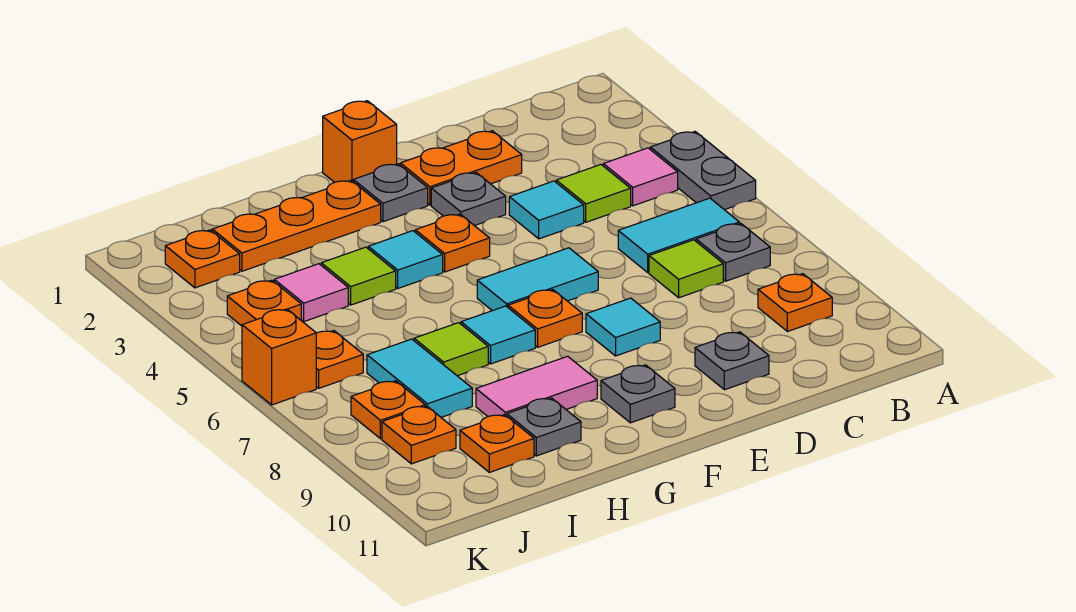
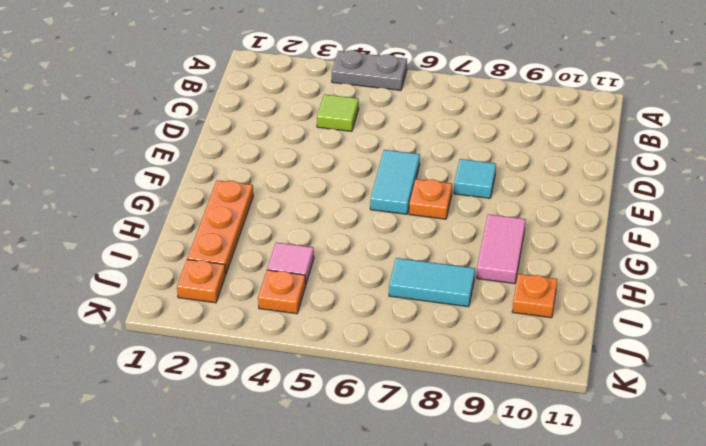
none -> pink 1x1 tile [603,148,678,206]
none -> cyan 1x2 tile [618,198,739,272]
none -> grey 1x1 plate [696,223,770,281]
none -> orange 1x1 plate [758,274,832,332]

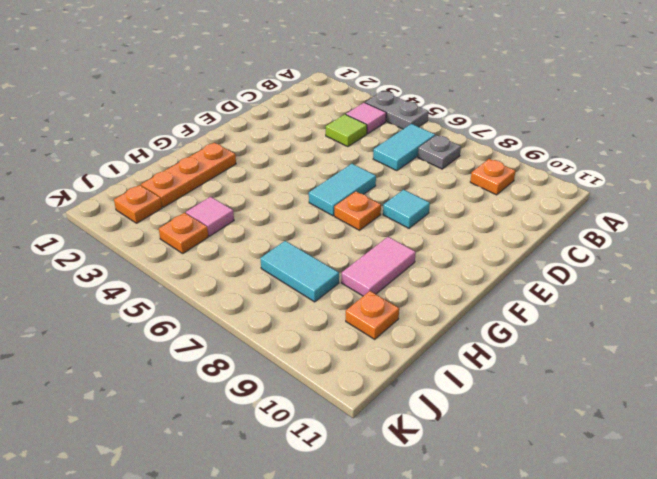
none -> lime 1x1 tile [649,240,723,298]
none -> orange 1x2 plate [400,131,522,205]
none -> cyan 1x1 tile [509,181,584,239]
none -> grey 1x1 plate [695,332,769,390]

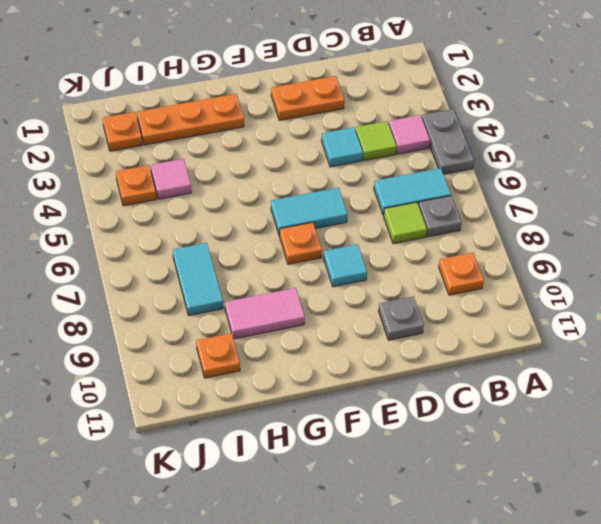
none -> grey 1x1 plate [431,173,506,226]
none -> orange 1x1 brick [323,101,397,182]
none -> grey 1x1 plate [353,164,428,222]
none -> orange 1x1 plate [415,214,490,272]

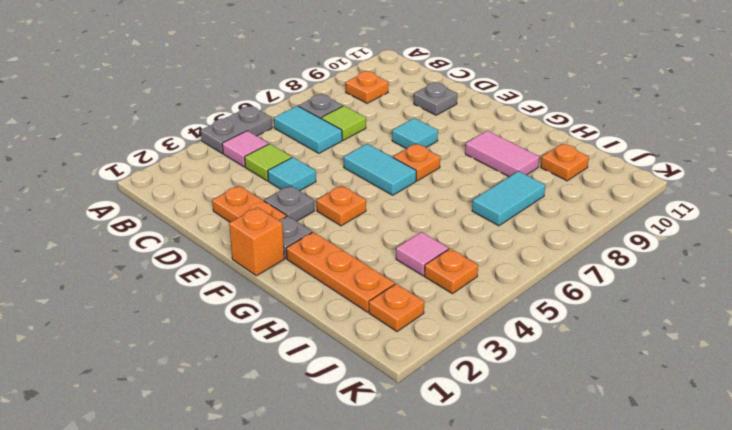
none -> grey 1x1 plate [601,365,675,423]
none -> cyan 1x1 tile [368,231,443,288]
none -> cyan 1x1 tile [461,306,535,364]
none -> lime 1x1 tile [321,247,396,305]

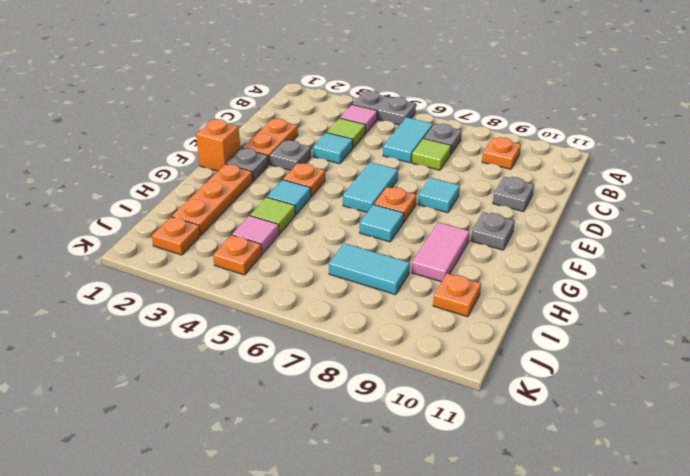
none -> lime 1x1 tile [414,323,488,376]
none -> grey 1x1 plate [507,398,581,456]
none -> orange 1x1 plate [316,331,363,388]
none -> orange 1x1 plate [351,381,425,439]

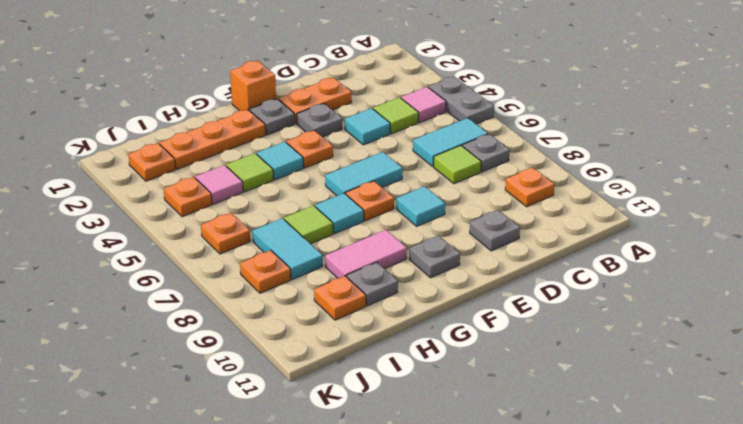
none -> orange 1x1 plate [382,406,456,464]
none -> orange 1x1 brick [242,309,316,405]

